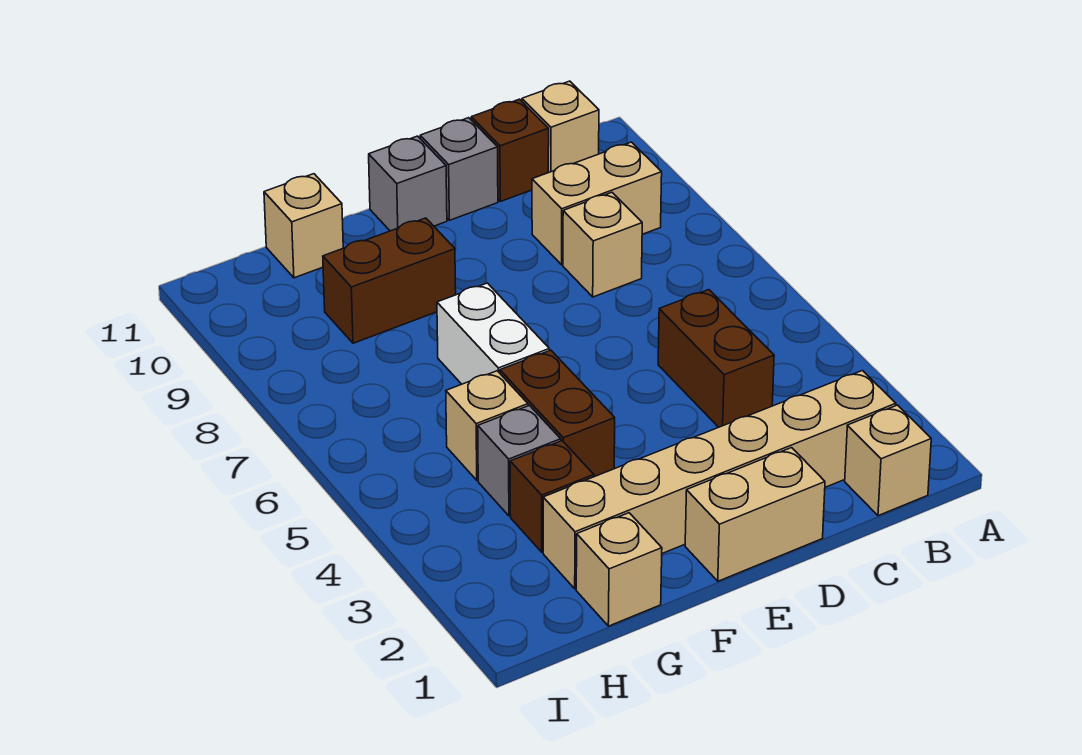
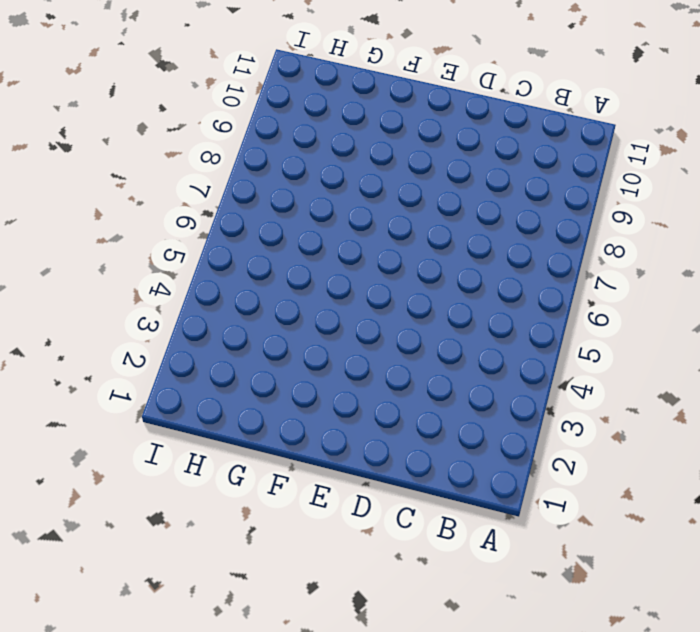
none -> tan 1x1 brick [845,405,931,516]
none -> tan 1x6 brick [543,371,896,589]
none -> tan 1x2 brick [532,142,662,265]

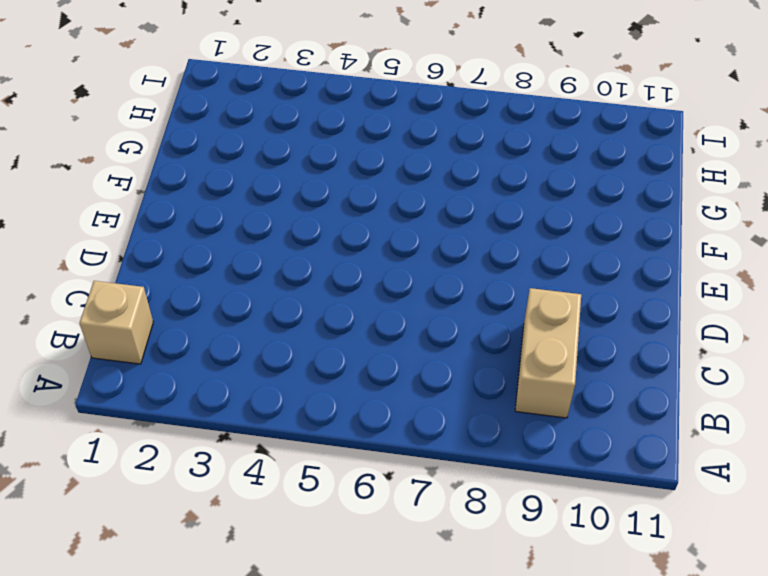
none -> tan 1x6 brick [543,371,896,589]
none -> tan 1x1 brick [522,81,599,173]
none -> brown 1x2 brick [658,290,774,427]

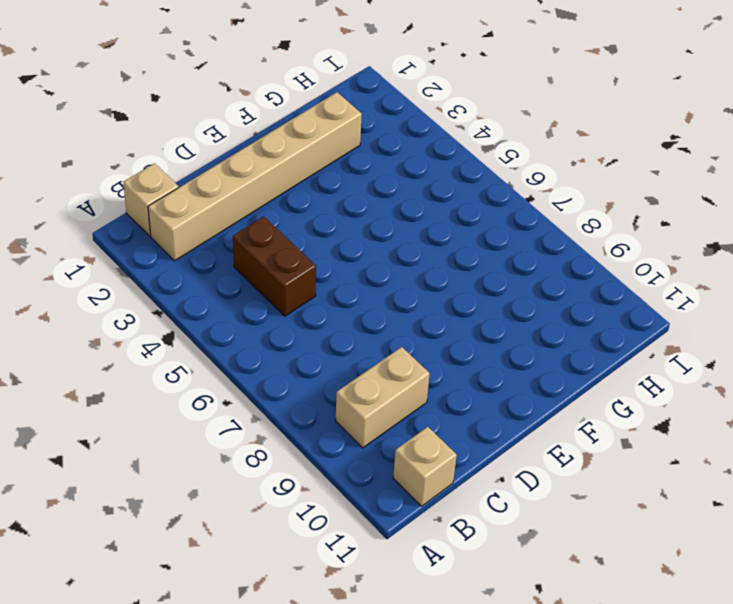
none -> tan 1x1 brick [563,192,642,297]
none -> brown 1x1 brick [471,99,549,202]
none -> tan 1x2 brick [685,448,825,581]

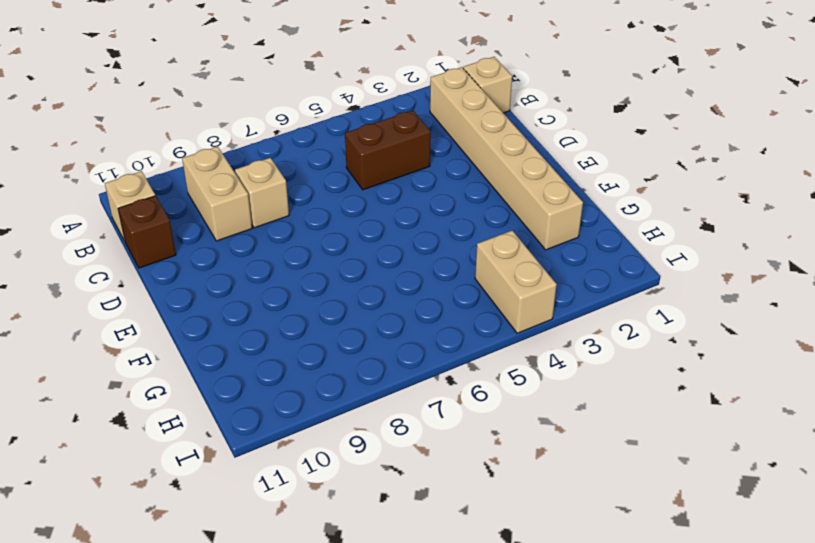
tan 1x2 brick [475,231,557,333] -> tan 1x2 brick moved to [685,448,825,581]
none -> grey 1x1 brick [420,118,498,220]
none -> grey 1x1 brick [369,136,447,231]
none -> brown 1x2 brick [500,350,615,477]

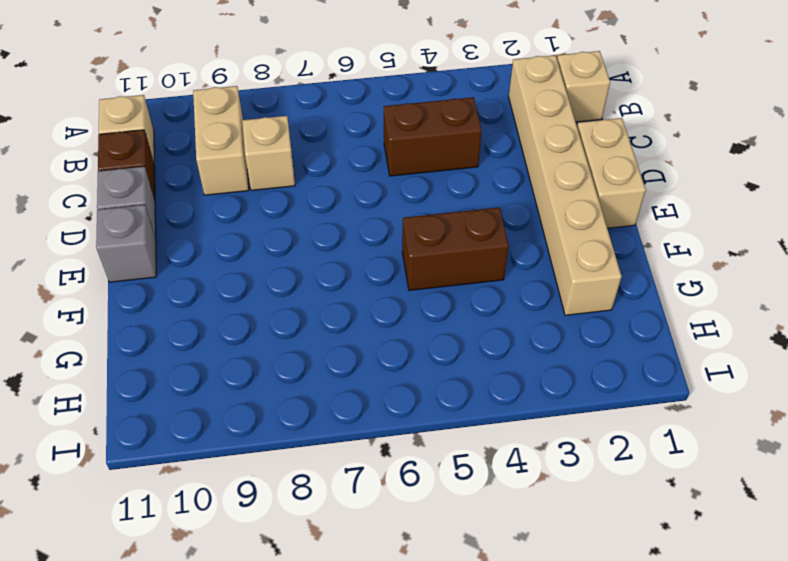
none -> white 1x2 brick [437,283,549,384]
none -> brown 1x2 brick [323,218,456,343]
none -> tan 1x1 brick [576,513,662,626]

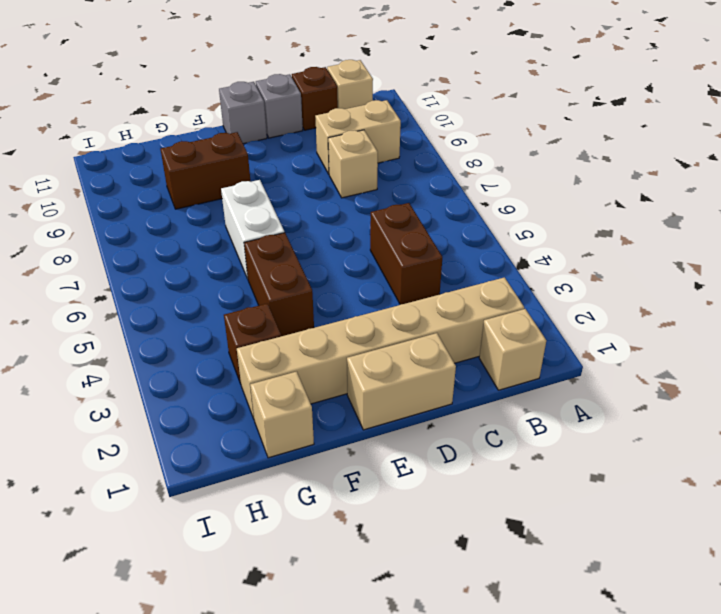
none -> grey 1x1 brick [478,405,561,516]
none -> tan 1x1 brick [446,371,528,480]
none -> tan 1x1 brick [264,174,343,278]

